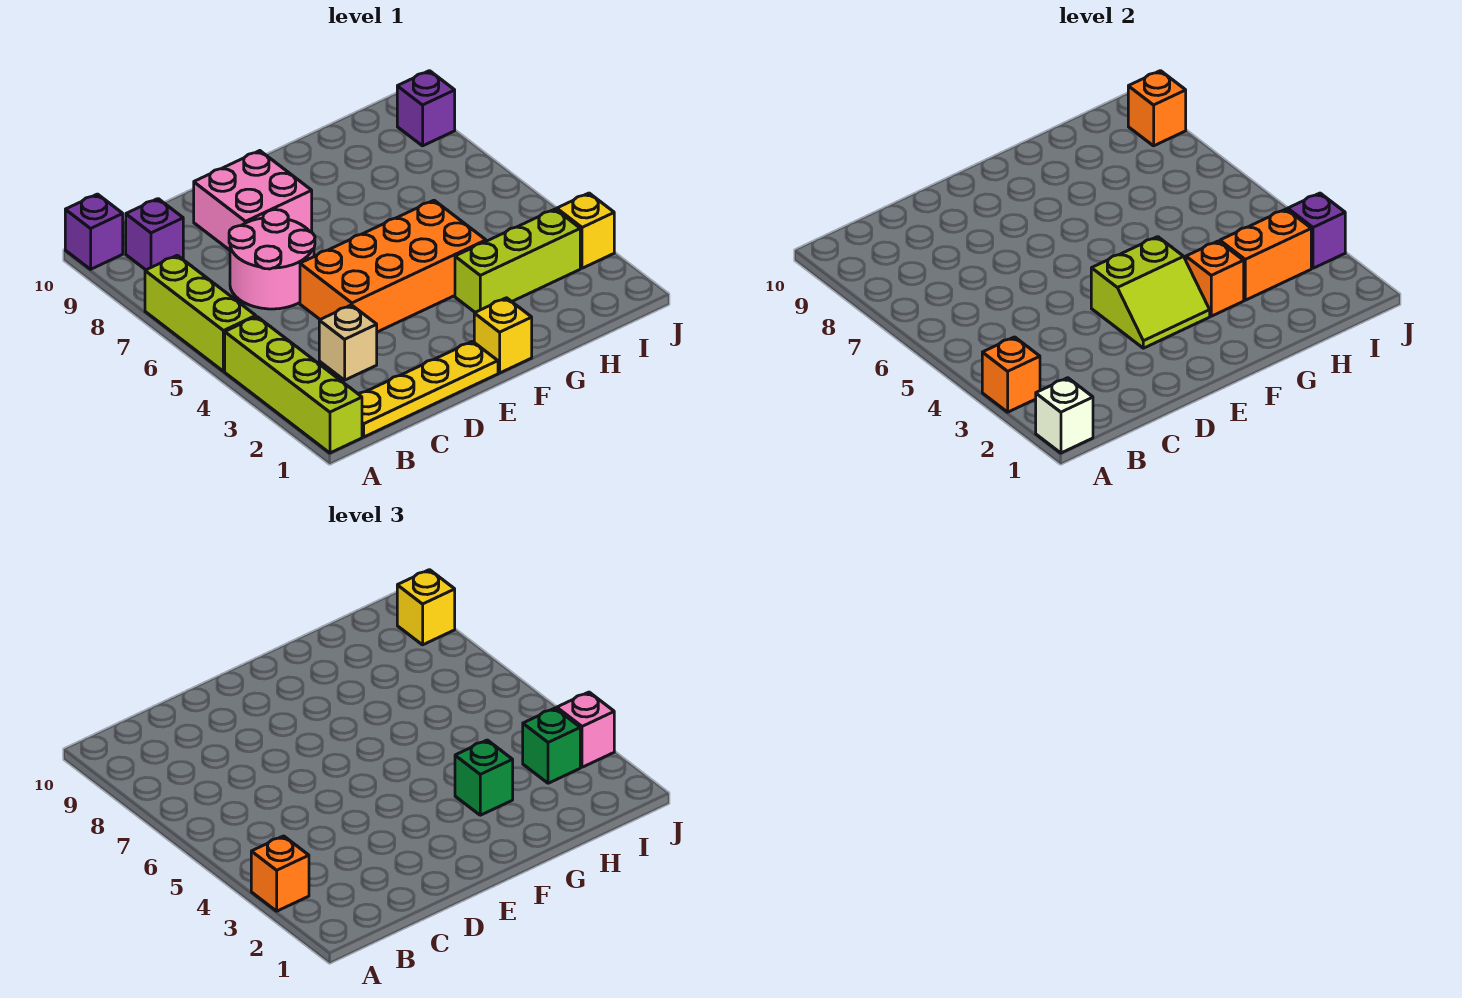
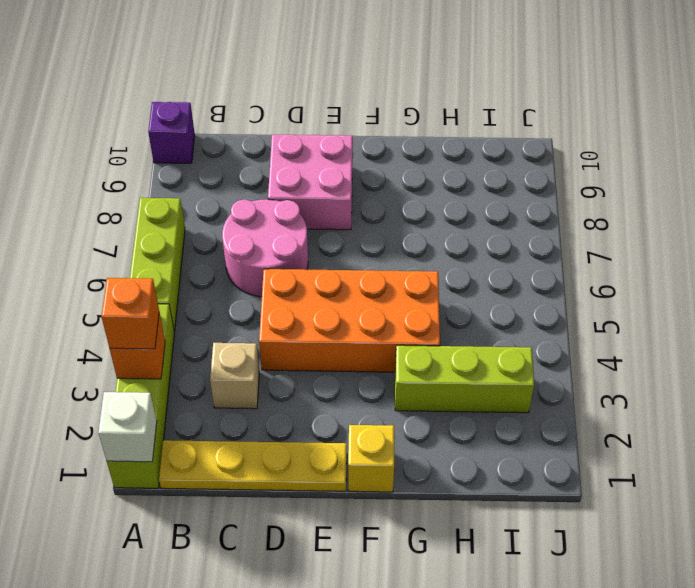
none -> purple 1x1 brick [126,199,183,270]
none -> yellow 1x1 brick [557,193,614,268]
none -> purple 1x1 brick [397,71,455,146]

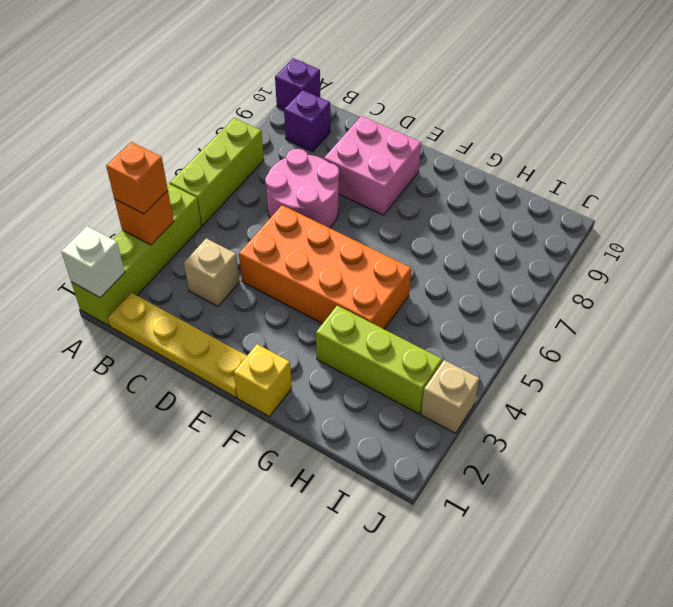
tan 1x1 brick [421,360,480,433] -> yellow 1x1 brick [557,193,614,268]
none -> purple 1x1 brick [397,71,455,146]
none -> lime 2x2 slope [1091,237,1210,348]
none -> orange 1x1 brick [1186,241,1244,316]

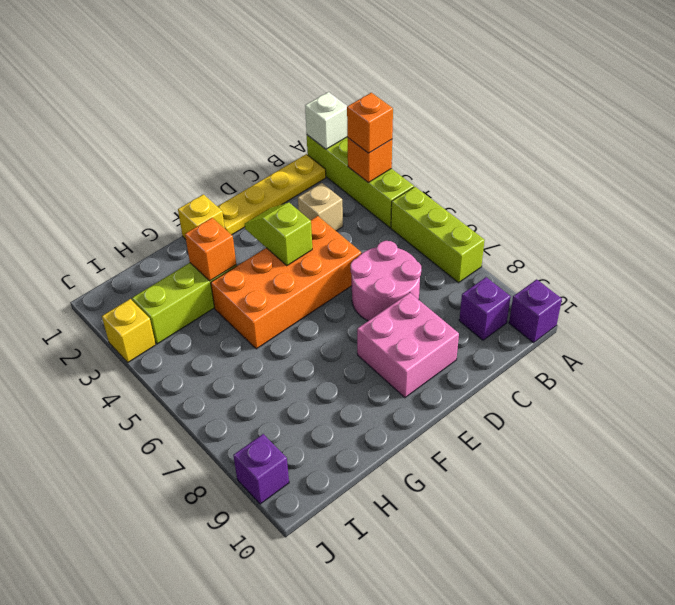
lime 1x2 slope [245,203,312,266] -> lime 2x2 slope [1091,237,1210,348]
none -> orange 1x2 brick [1220,209,1311,300]
none -> purple 1x1 brick [1288,193,1345,268]
none -> orange 1x1 brick [1128,71,1186,146]

